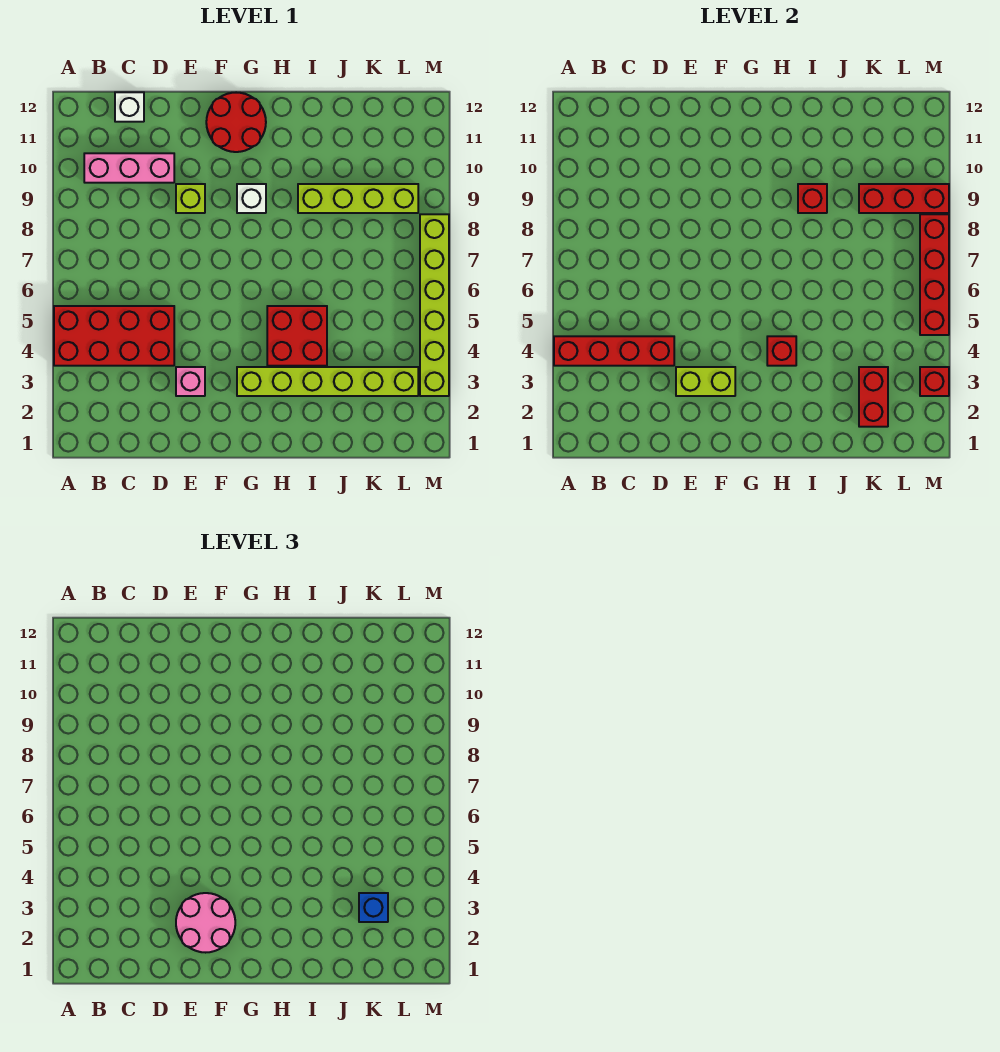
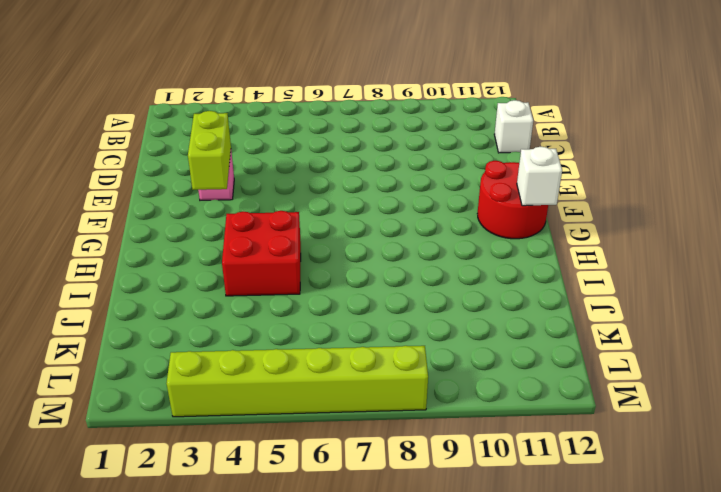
white 1x1 brick [517,147,562,206] -> white 1x1 brick moved to [237,184,266,213]
none -> red 2x4 brick [54,306,174,366]
none -> pink 1x3 brick [84,153,174,183]
none -> lime 1x1 brick [176,184,205,213]

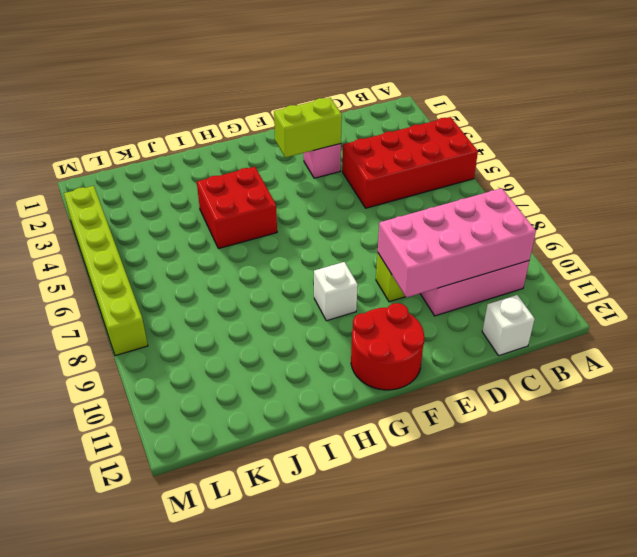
pink 2x4 brick [378,188,536,298] -> none
none -> lime 1x6 brick [237,367,418,396]
none -> lime 1x4 brick [298,184,418,213]
none -> red 1x4 brick [554,336,674,366]

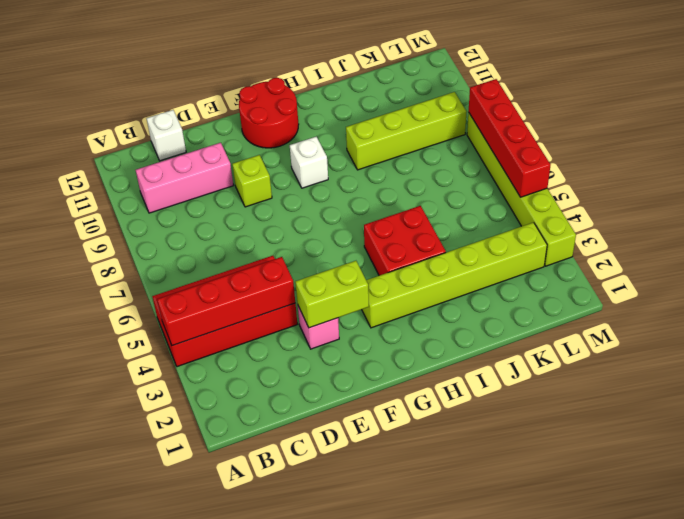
none -> red 1x1 brick [767,336,796,366]
none -> red 1x1 brick [798,184,827,213]
none -> red 1x2 brick [859,367,888,427]

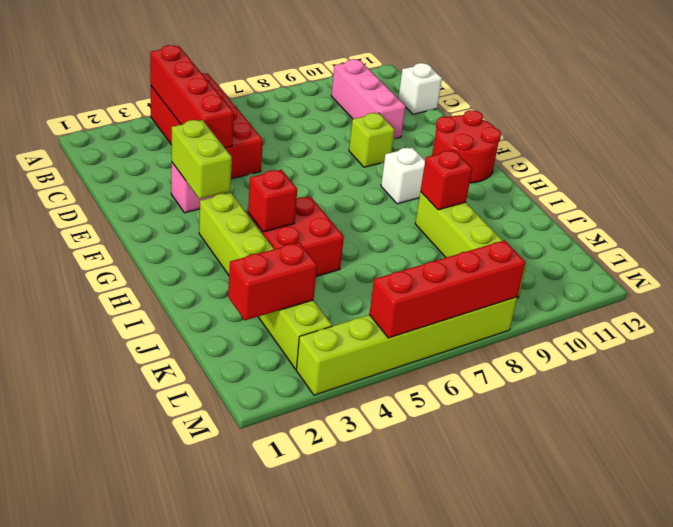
none -> red 1x3 brick [859,184,949,213]
none -> red 1x1 brick [920,367,949,396]
none -> pink 2x2 round brick [176,893,235,953]

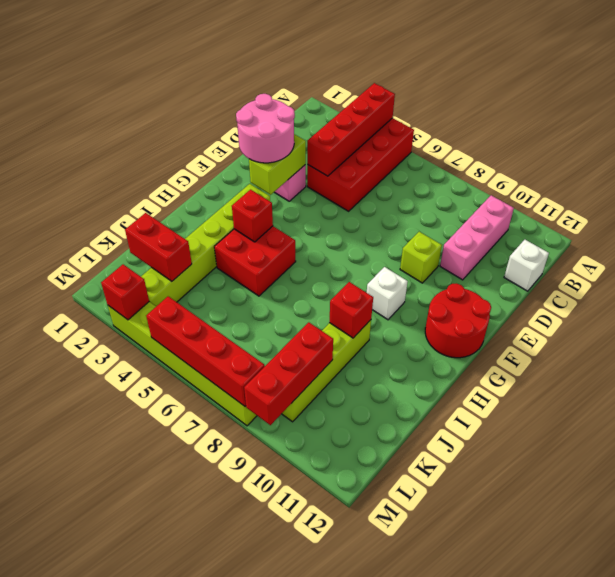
none -> blue 1x1 brick [359,893,388,922]

